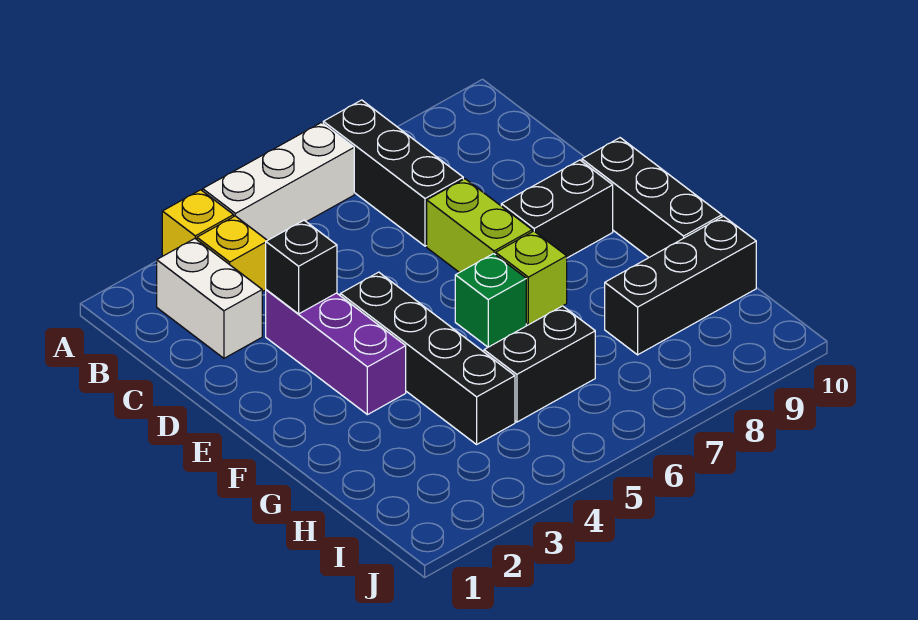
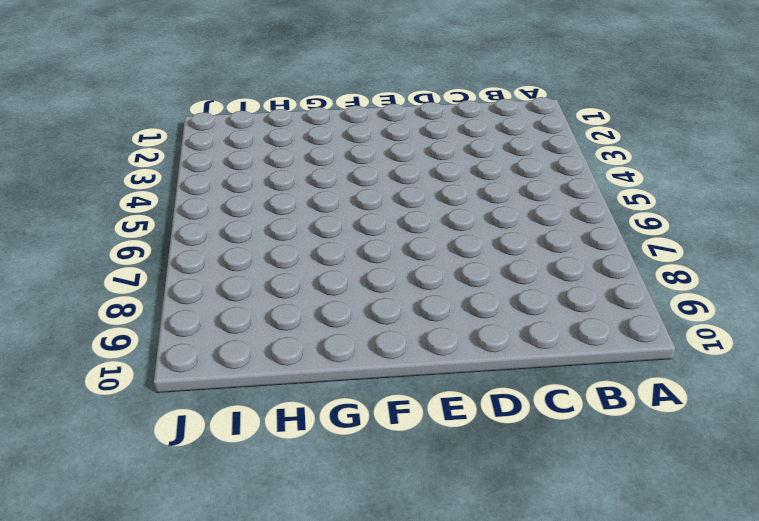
none -> yellow 1x1 brick [162,190,234,256]
none -> white 1x3 brick [203,123,354,240]
none -> black 1x3 brick [323,100,463,246]

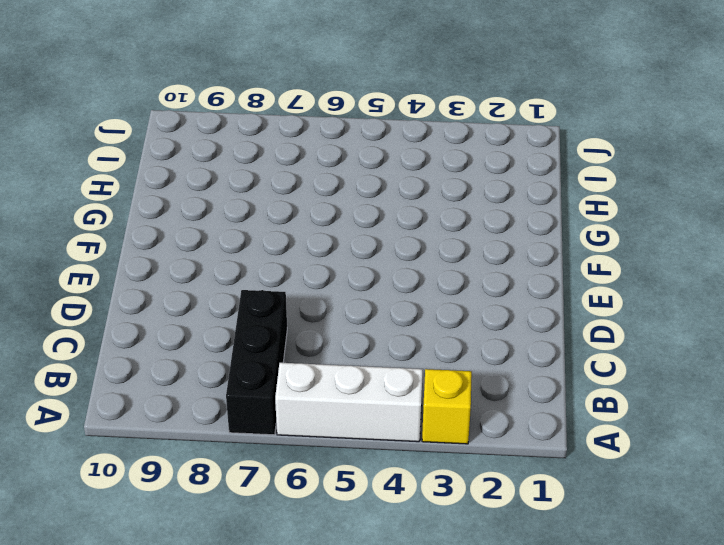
none -> white 1x2 brick [157,239,262,358]
none -> yellow 1x1 brick [197,216,267,292]
none -> purple 1x3 brick [266,290,406,415]

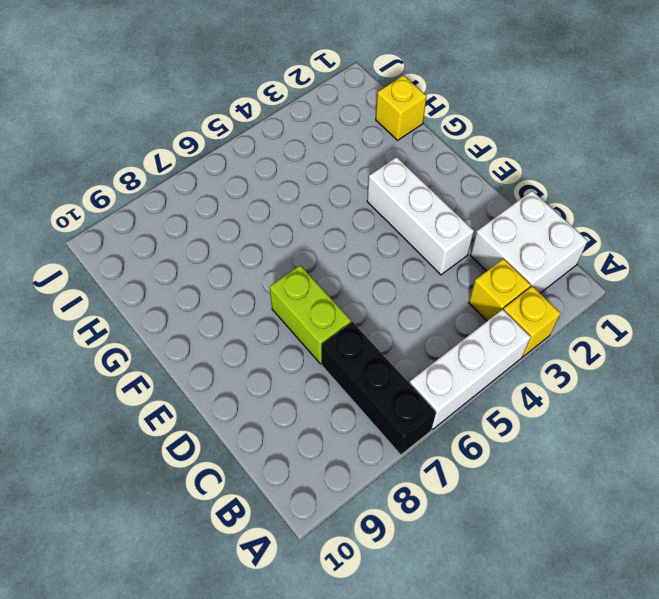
white 2x2 brick [470,191,588,293] -> white 1x2 brick [157,239,262,358]
white 1x3 brick [367,157,474,275] -> purple 1x3 brick [266,290,406,415]
yellow 1x1 brick [376,75,427,140] -> none
none -> black 1x4 brick [340,272,515,444]
none -> black 1x2 brick [501,160,613,258]
none -> black 1x3 brick [582,138,722,257]

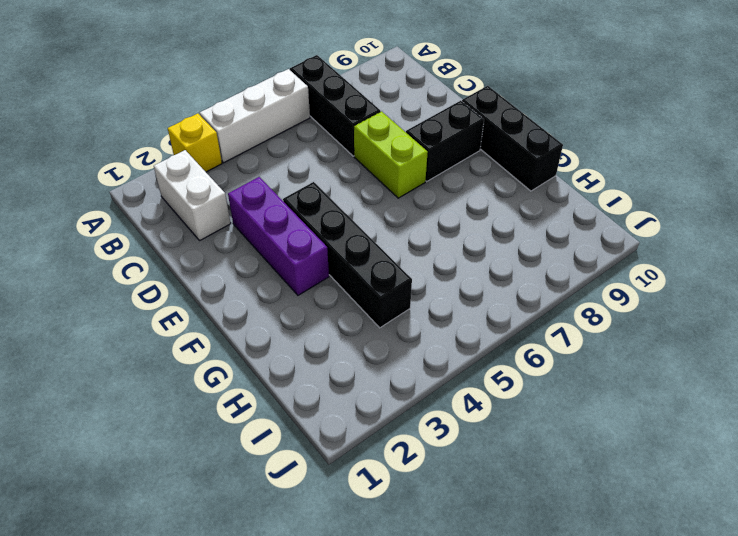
none -> yellow 1x1 brick [197,216,267,292]
none -> green 1x1 brick [455,254,526,347]
none -> lime 1x1 brick [496,231,567,325]

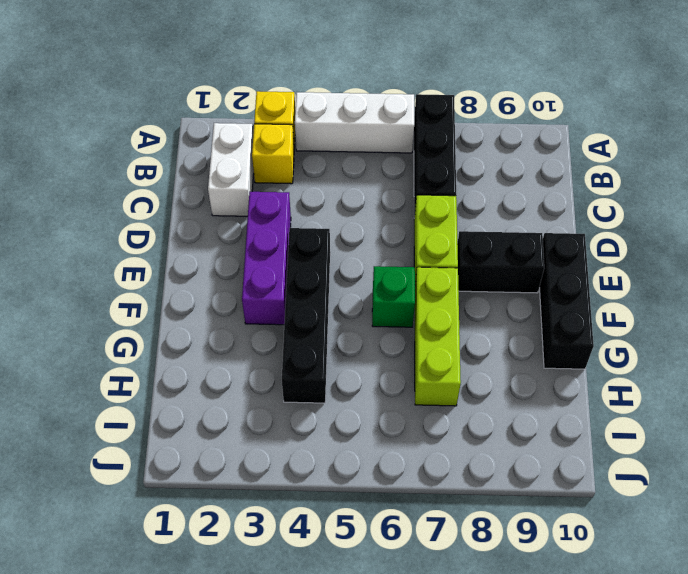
lime 1x3 brick [415,267,461,406] -> lime 1x1 brick [496,231,567,325]
none -> black 1x2 brick [484,306,595,422]
none -> black 1x3 brick [605,216,756,355]
none -> black 1x1 brick [266,220,337,314]

